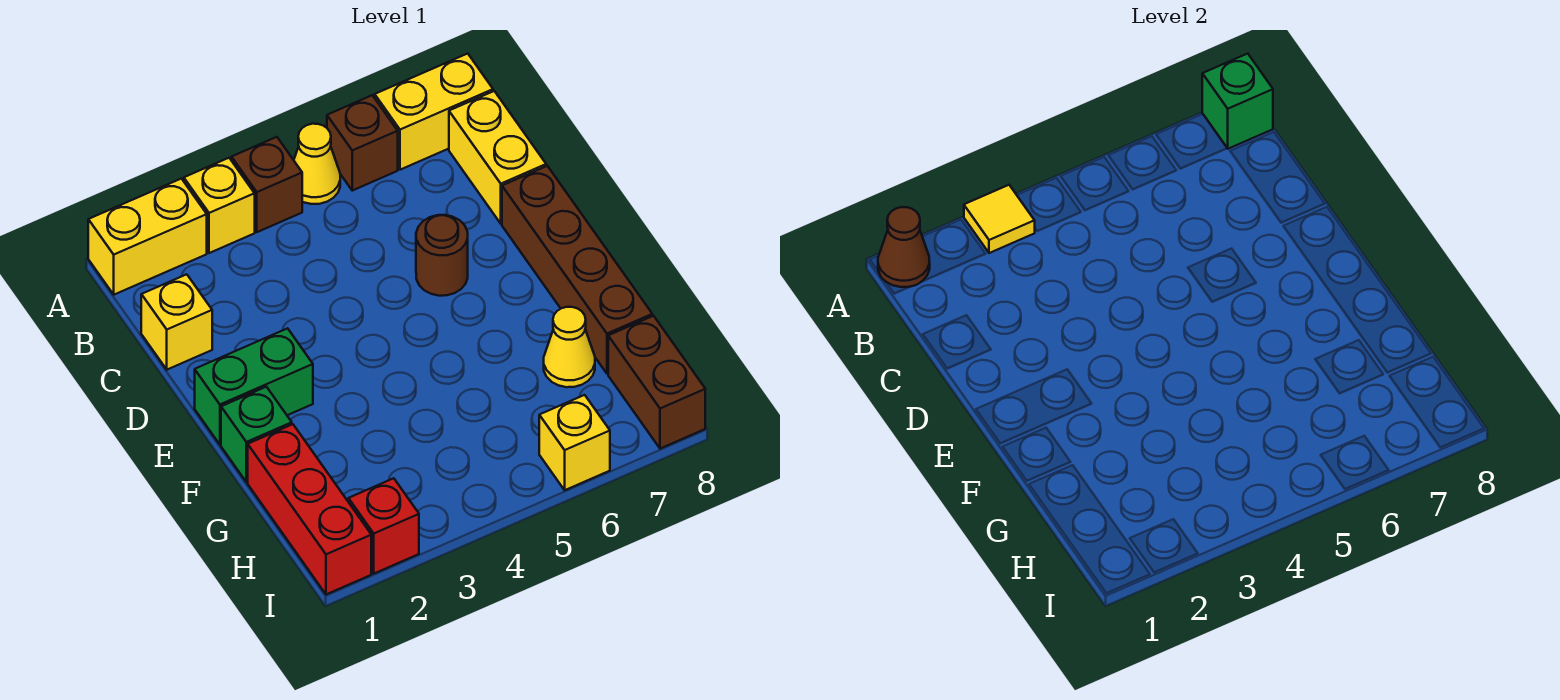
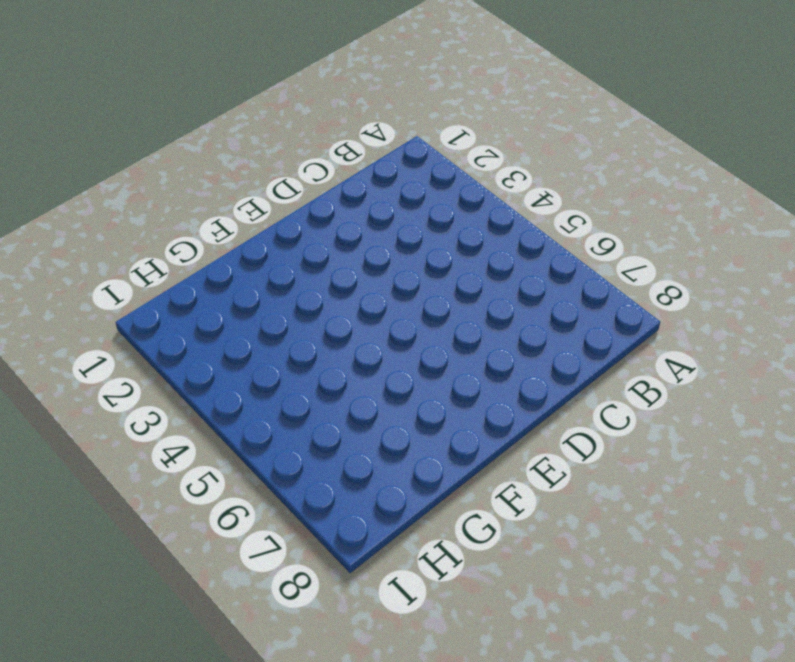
none -> yellow 1x2 brick [88,179,207,295]
none -> yellow 1x1 brick [184,158,255,253]
none -> brown 1x1 brick [232,137,302,232]

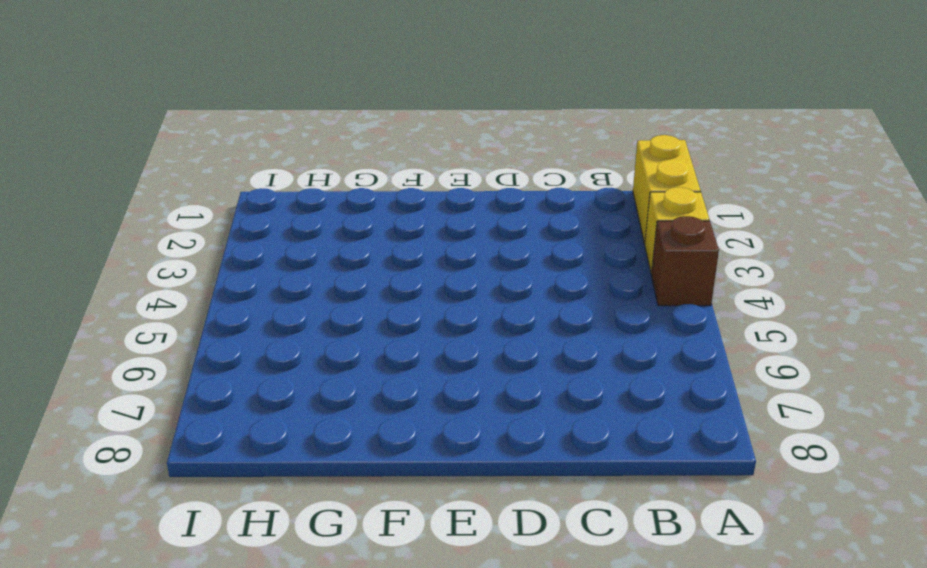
none -> yellow 1x1 cone [294,124,340,204]
none -> brown 1x1 brick [327,95,398,191]
none -> yellow 1x2 brick [375,54,493,170]

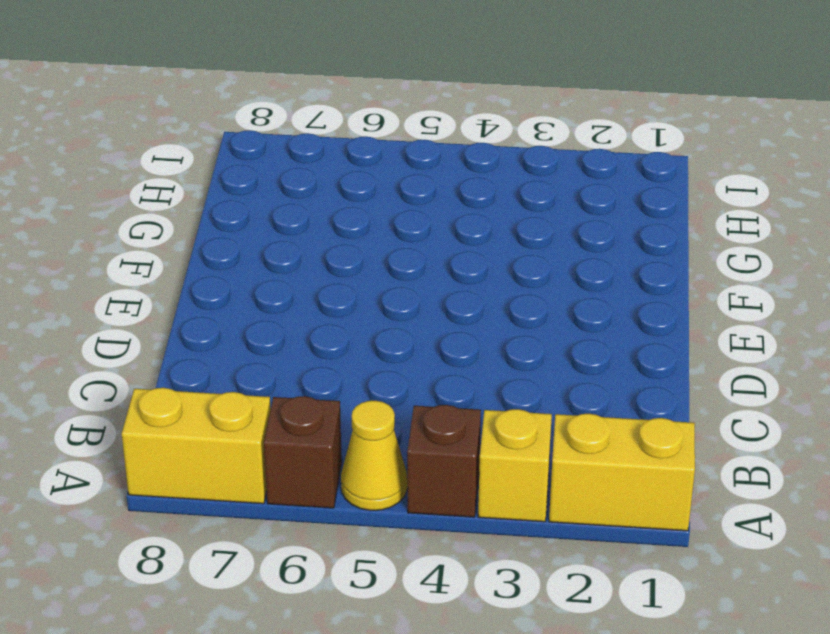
none -> yellow 1x2 brick [449,91,546,224]
none -> yellow 1x1 brick [141,274,212,370]
none -> brown 1x1 round brick [416,215,468,296]

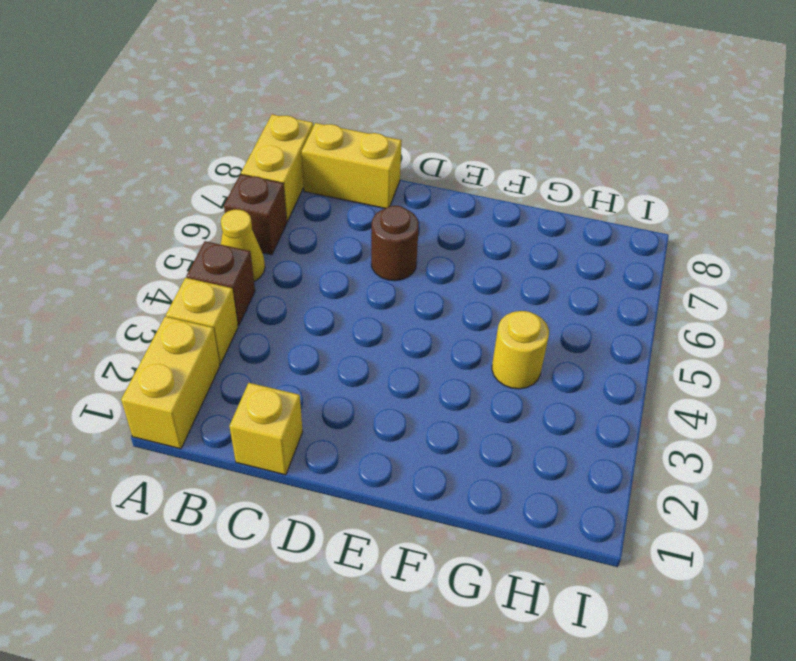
yellow 1x1 round brick [492,311,549,389] -> none
none -> brown 1x4 brick [502,166,652,374]
none -> green 1x2 brick [195,328,313,445]
none -> green 1x1 brick [221,387,292,482]

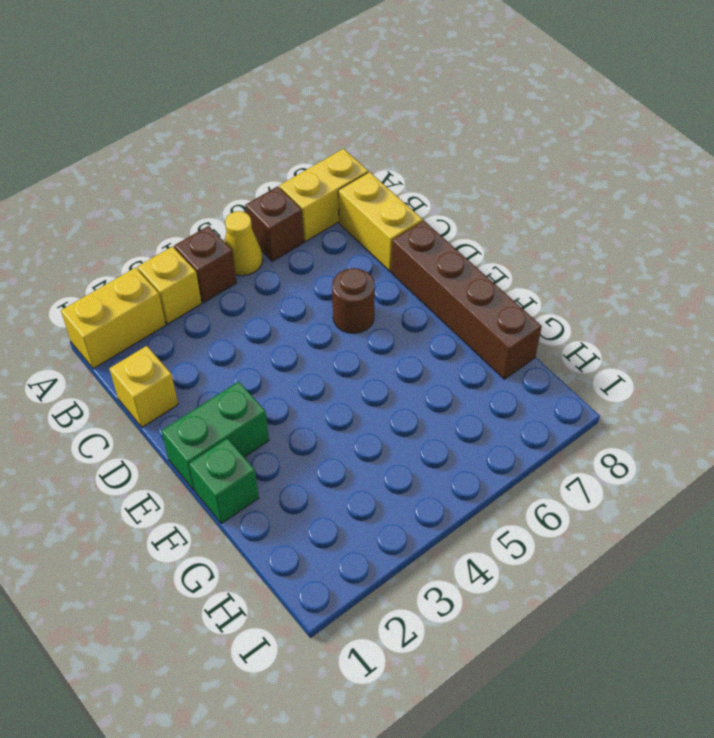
none -> red 1x3 brick [248,424,371,594]
none -> yellow 1x1 cone [544,307,595,387]
none -> brown 1x2 brick [608,316,705,449]

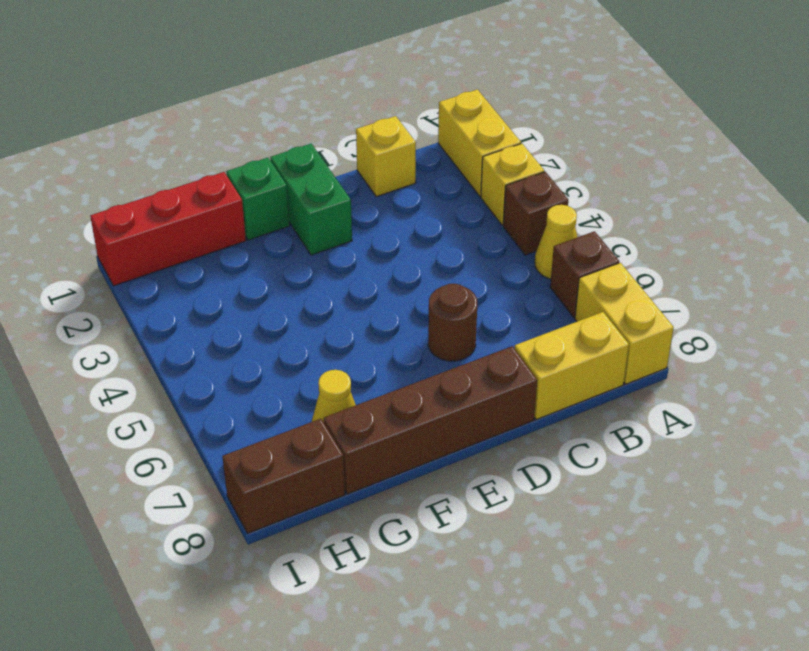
none -> red 1x1 brick [348,478,419,573]
none -> yellow 1x1 brick [539,395,610,490]
none -> brown 1x1 cone [878,207,930,287]

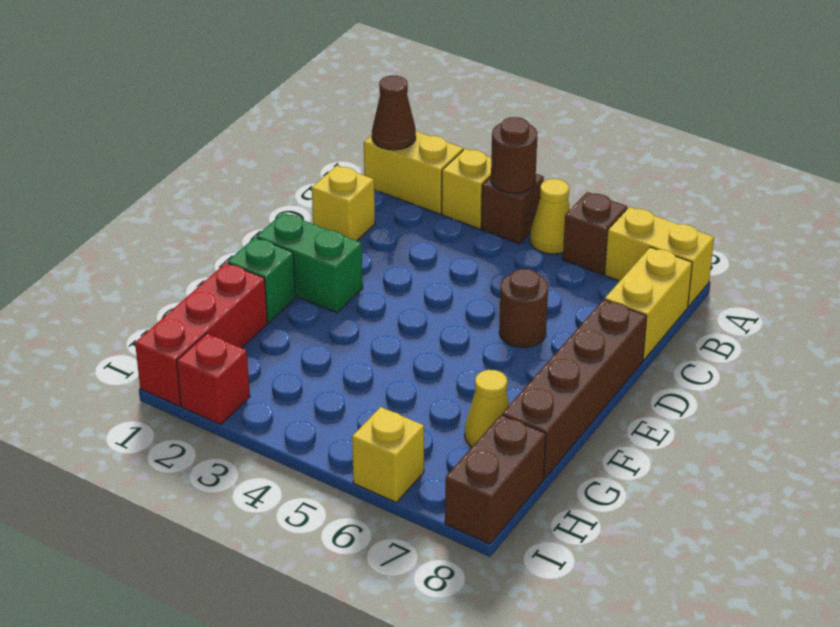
brown 1x1 round brick [491,117,537,193] -> none
none -> yellow 1x1 tile [964,185,1035,253]
none -> green 1x1 brick [1202,54,1273,149]

